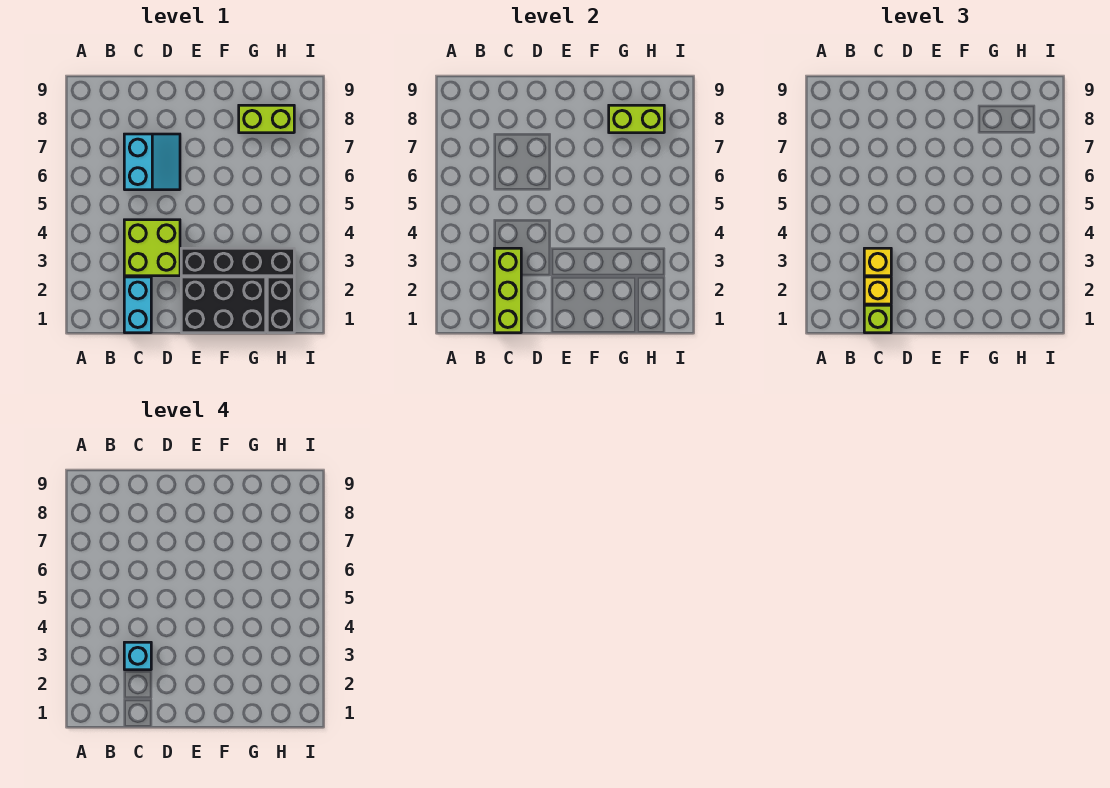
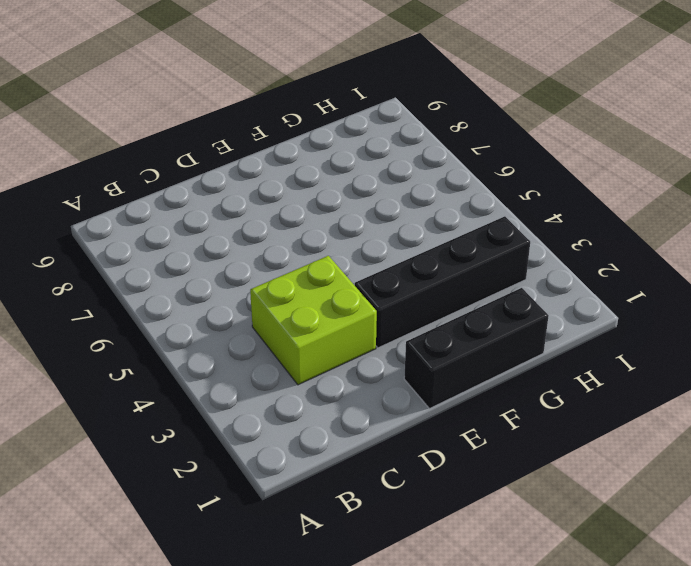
black 1x3 brick [404,288,548,409] -> black 2x3 brick [181,277,266,333]
none -> cyan 1x2 brick [124,277,151,333]
none -> cyan 2x2 slope [124,134,180,190]
none -> lime 1x2 brick [239,105,294,133]

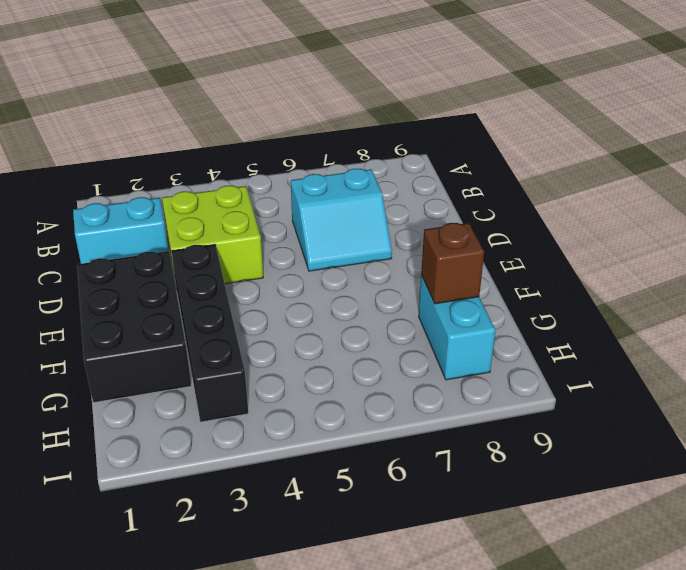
cyan 1x2 brick [419,276,496,380] -> lime 1x2 brick [239,105,294,133]
brown 1x1 brick [421,223,484,304] -> lime 1x2 brick [609,105,664,133]
none -> black 1x2 brick [267,277,294,333]
none -> lime 1x3 brick [494,248,521,333]
none -> lime 1x1 brick [864,305,891,333]

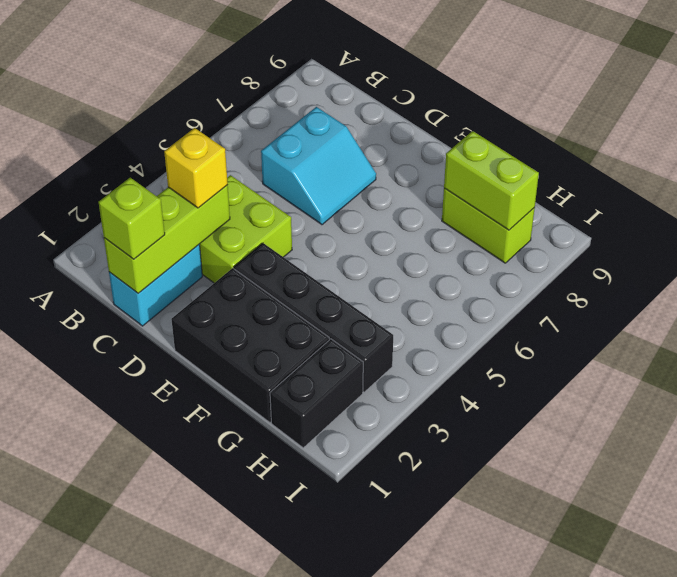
none -> yellow 1x1 brick [864,277,891,304]
none -> cyan 1x1 brick [124,642,151,670]

